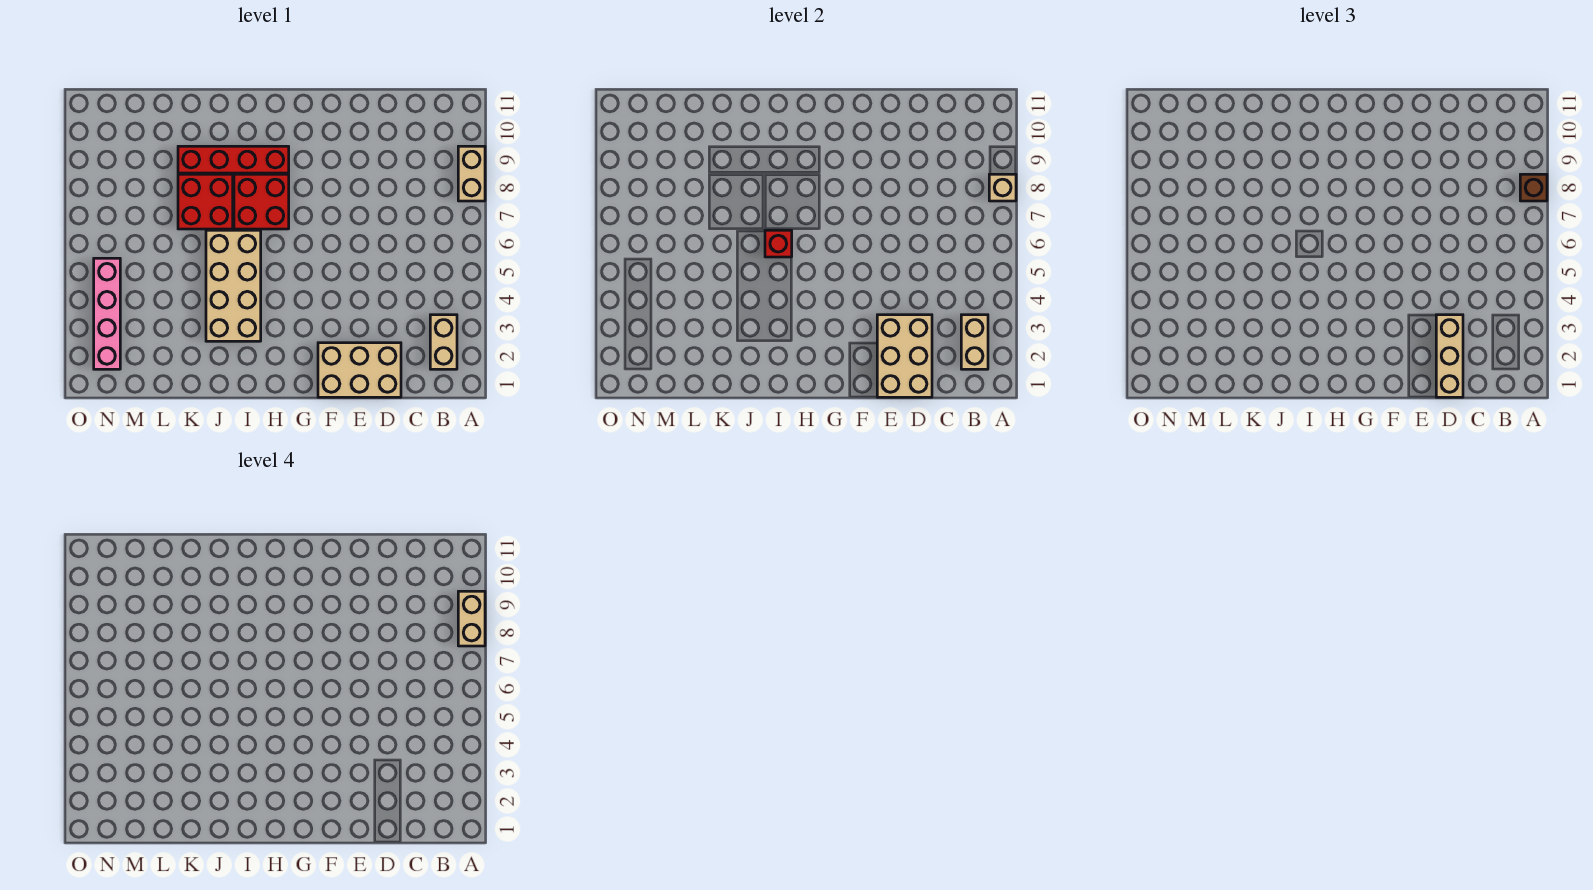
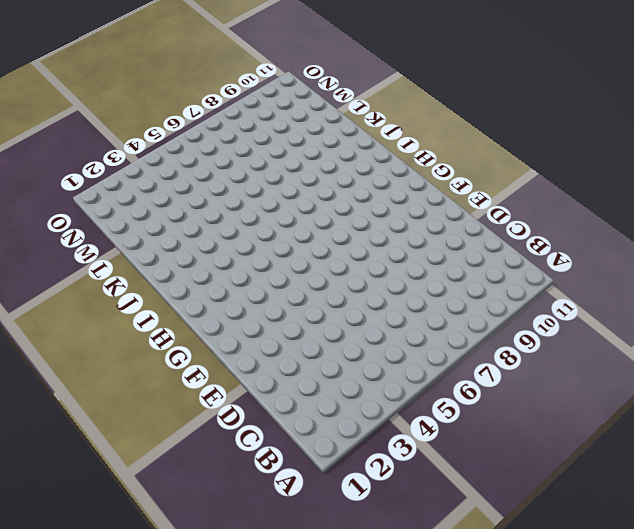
none -> tan 1x2 brick [458,146,485,201]
none -> tan 1x2 brick [430,315,457,369]
none -> tan 2x3 brick [318,343,401,397]

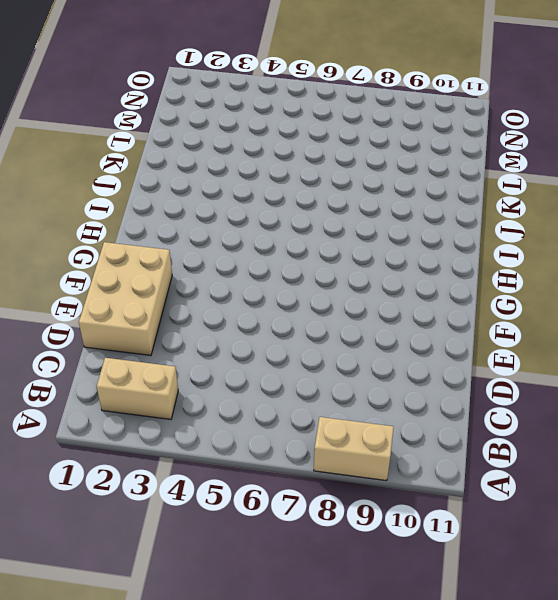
none -> red 2x2 brick [234,174,289,229]
none -> red 1x4 brick [178,146,289,173]
none -> tan 2x4 brick [206,230,261,341]

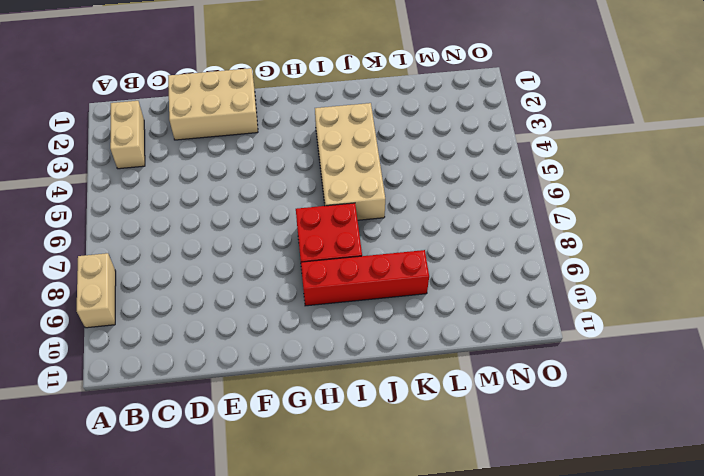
none -> red 2x2 brick [178,174,233,229]
none -> pink 1x4 brick [94,258,120,369]
none -> tan 1x1 brick [989,174,1016,201]

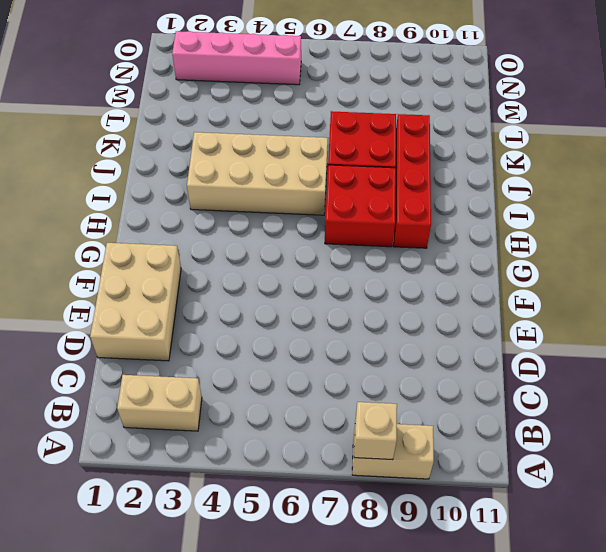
none -> tan 1x2 brick [961,315,988,369]
none -> tan 2x3 brick [877,315,932,397]
none -> red 1x1 brick [765,230,792,257]

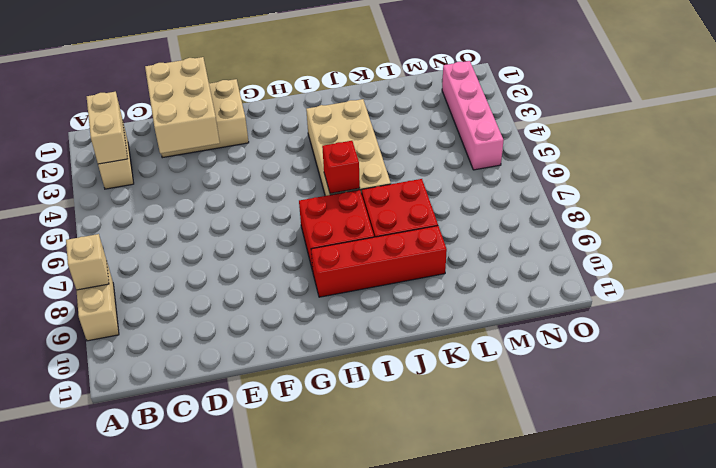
none -> brown 1x1 brick [1520,174,1547,201]
none -> tan 1x3 brick [1436,315,1463,397]
none -> tan 1x2 brick [458,591,485,646]

